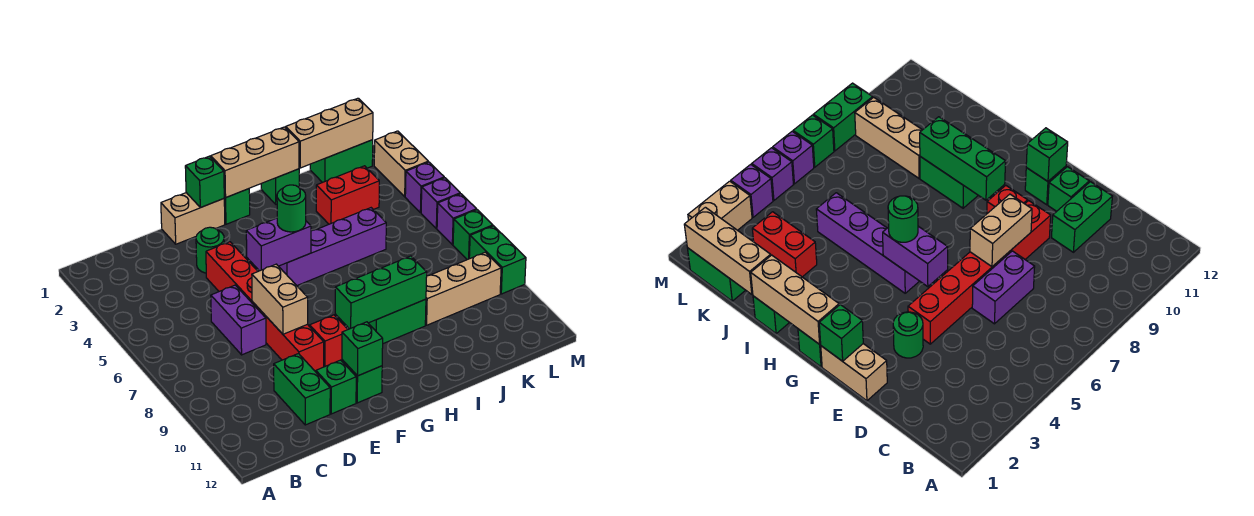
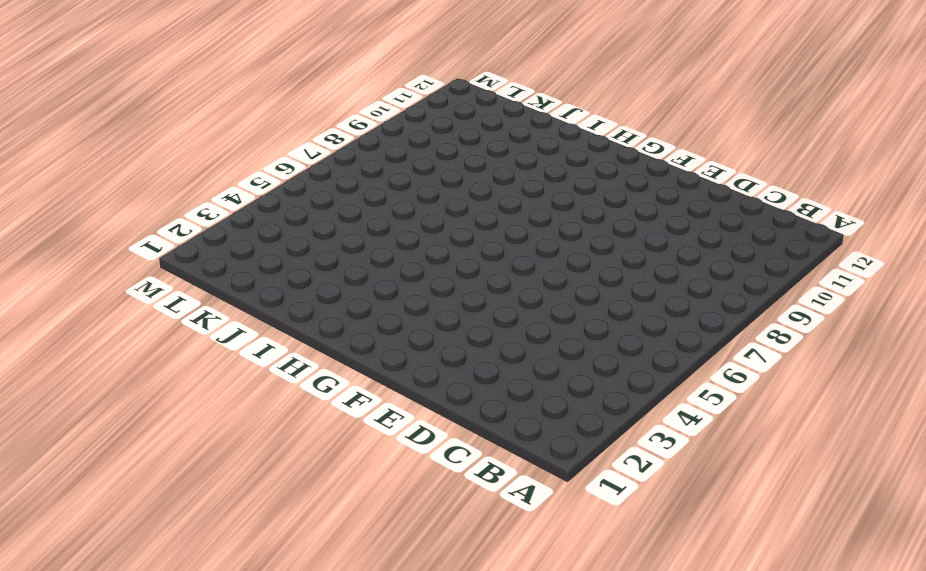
none -> purple 1x2 brick [211,285,266,355]
none -> green 1x2 brick [274,354,330,425]
none -> tan 1x2 brick [161,193,225,244]

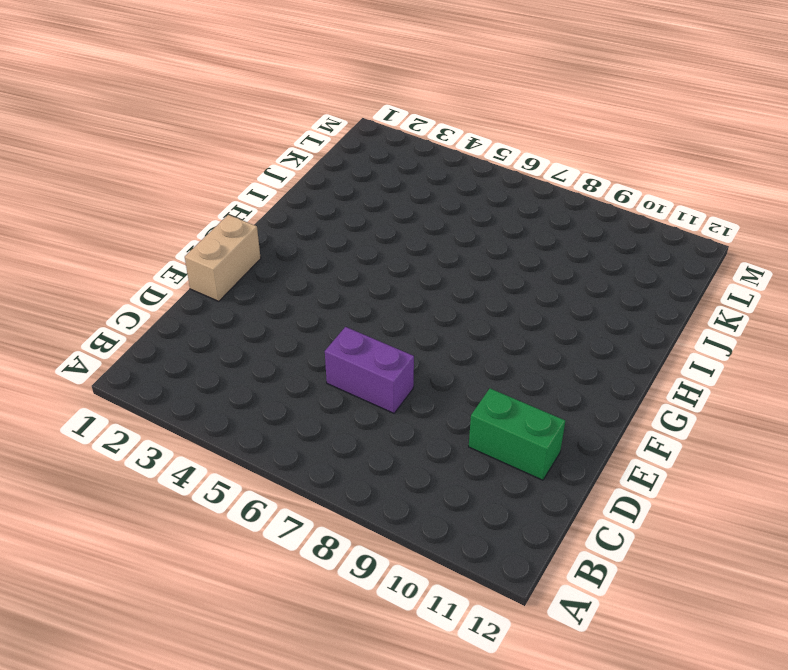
none -> green 1x1 round brick [196,227,224,273]
none -> red 1x6 brick [206,242,324,372]
none -> green 1x1 brick [316,360,356,414]

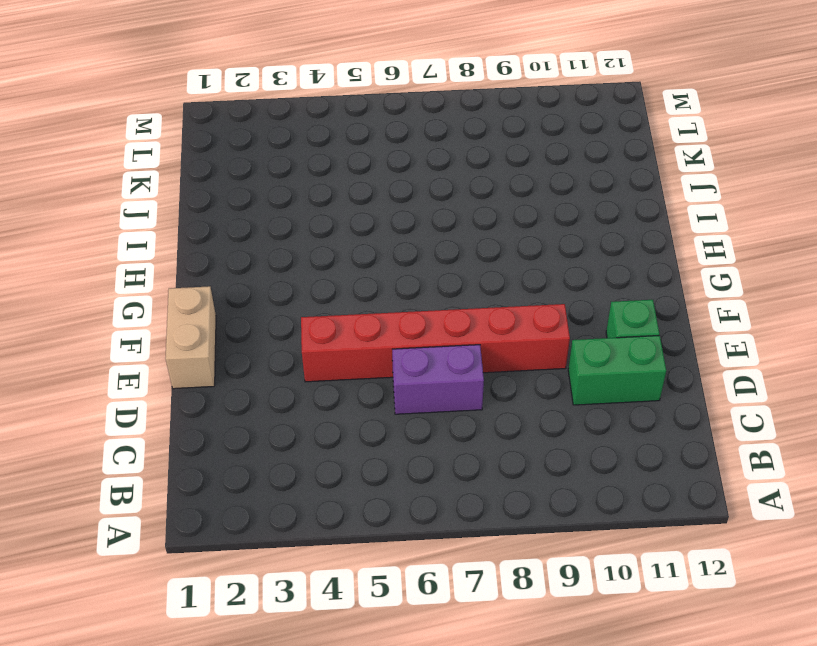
none -> green 1x1 round brick [196,227,224,273]
none -> red 1x1 brick [310,315,348,367]
none -> green 1x1 brick [342,360,382,403]

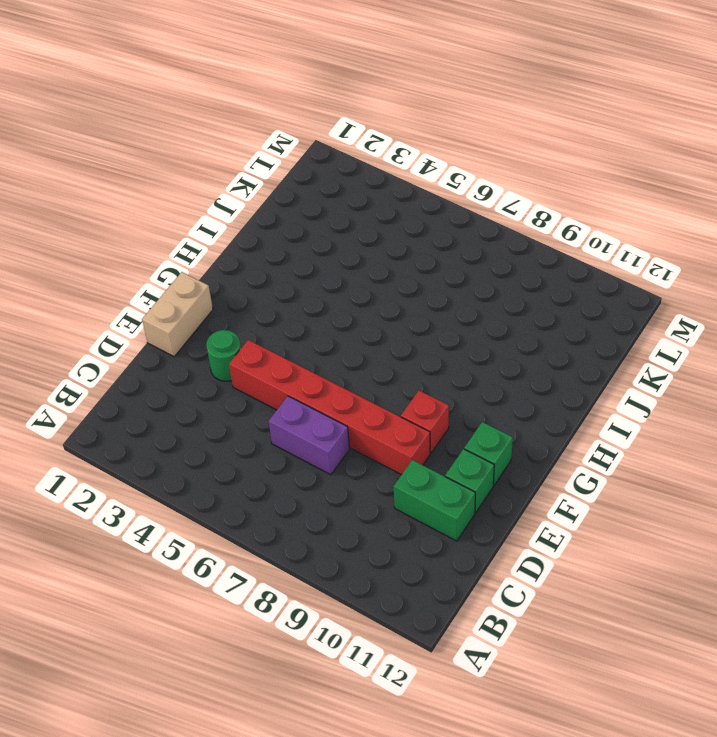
none -> green 1x1 brick [224,189,250,224]
none -> purple 1x4 brick [279,208,386,285]
none -> green 1x2 brick [369,299,426,344]

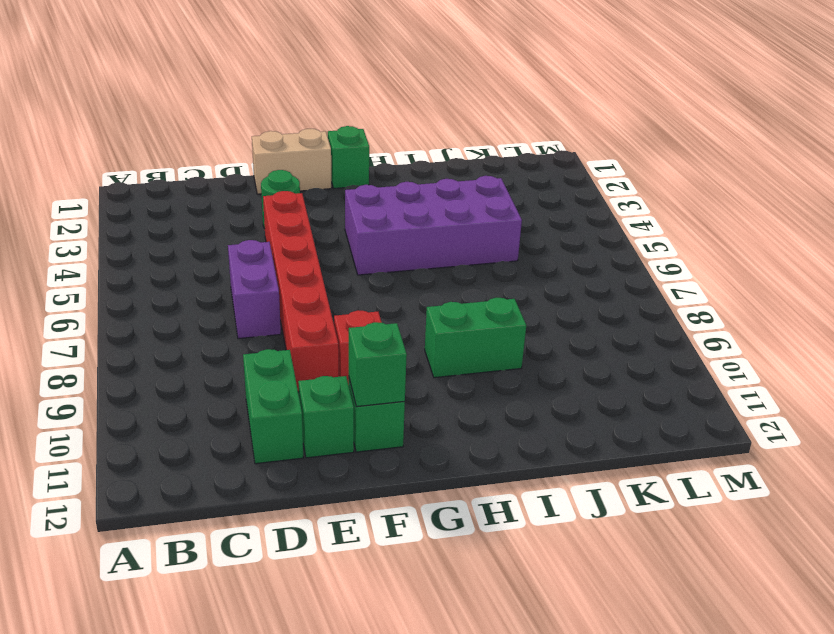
purple 2x4 brick [345,176,522,275] -> purple 1x4 brick [279,208,386,285]
none -> green 1x1 brick [261,169,299,204]
none -> red 1x2 brick [316,166,379,224]
none -> tan 1x3 brick [425,252,501,325]

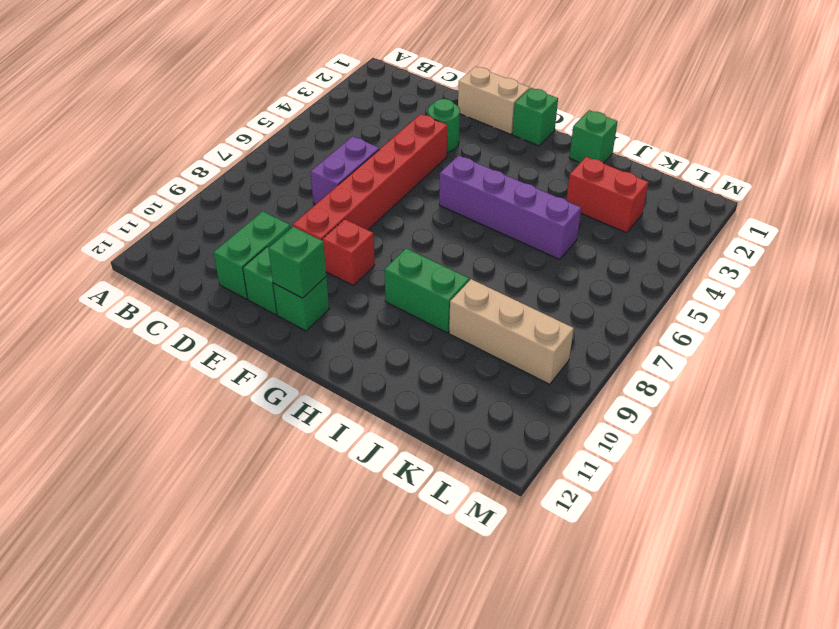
none -> green 1x2 brick [310,140,373,183]
none -> tan 1x2 brick [374,131,428,197]
none -> purple 1x1 brick [405,162,444,213]

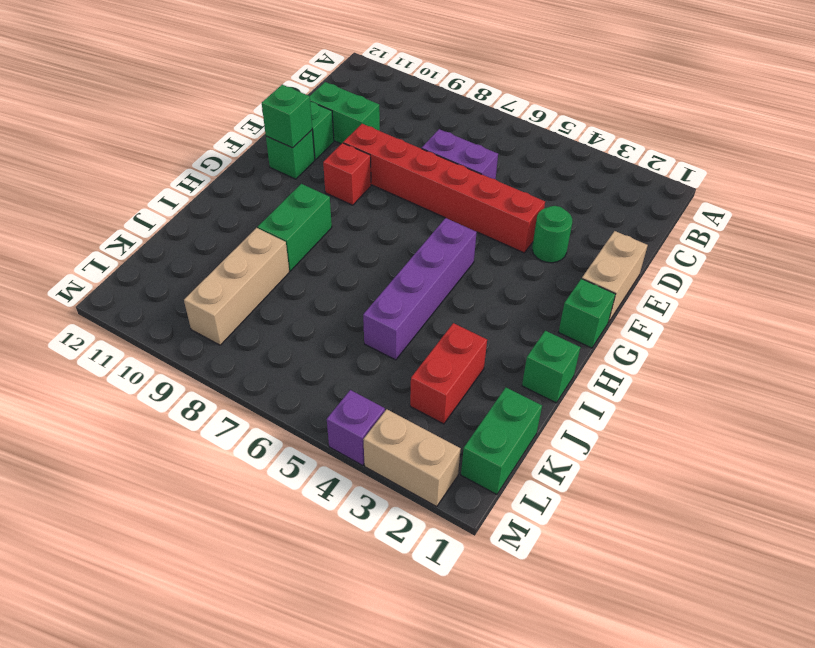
none -> purple 1x1 brick [421,178,460,229]
none -> purple 1x1 brick [437,194,476,245]
none -> green 1x1 brick [453,210,493,260]

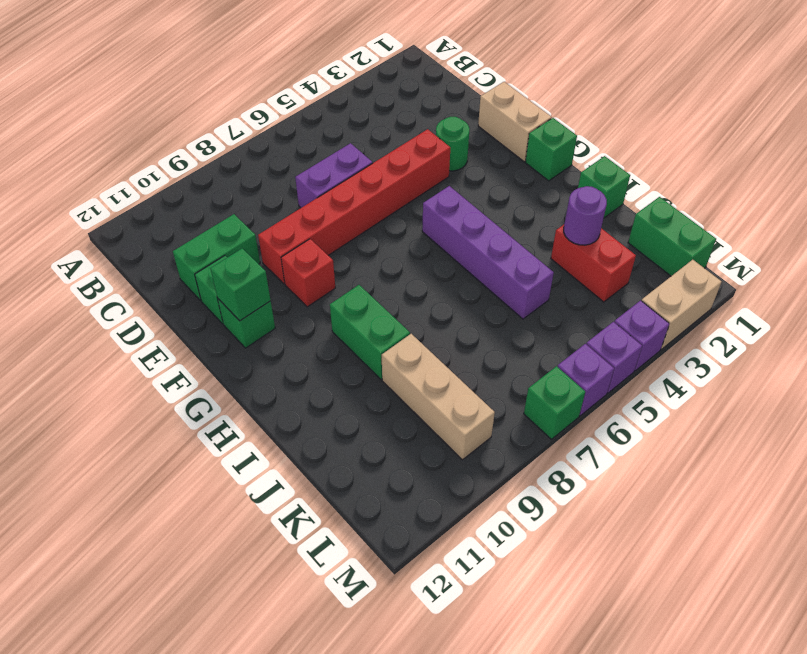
purple 1x1 round brick [564,186,607,245] -> none
none -> green 1x2 brick [469,226,526,294]
none -> tan 1x2 brick [252,264,308,334]
none -> green 1x1 brick [185,156,224,208]

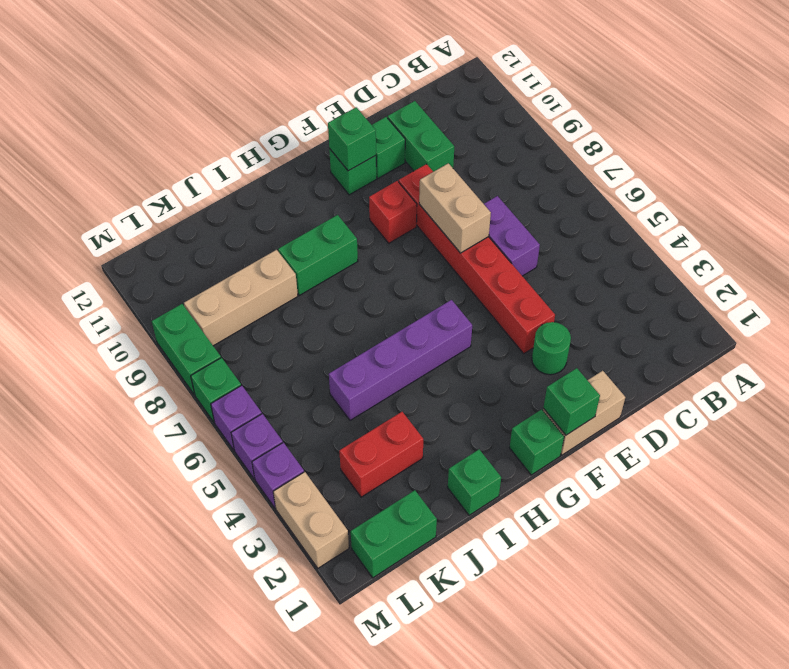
none -> purple 1x2 brick [246,218,311,271]
none -> tan 1x3 brick [211,127,299,198]
none -> green 1x3 brick [335,256,427,329]

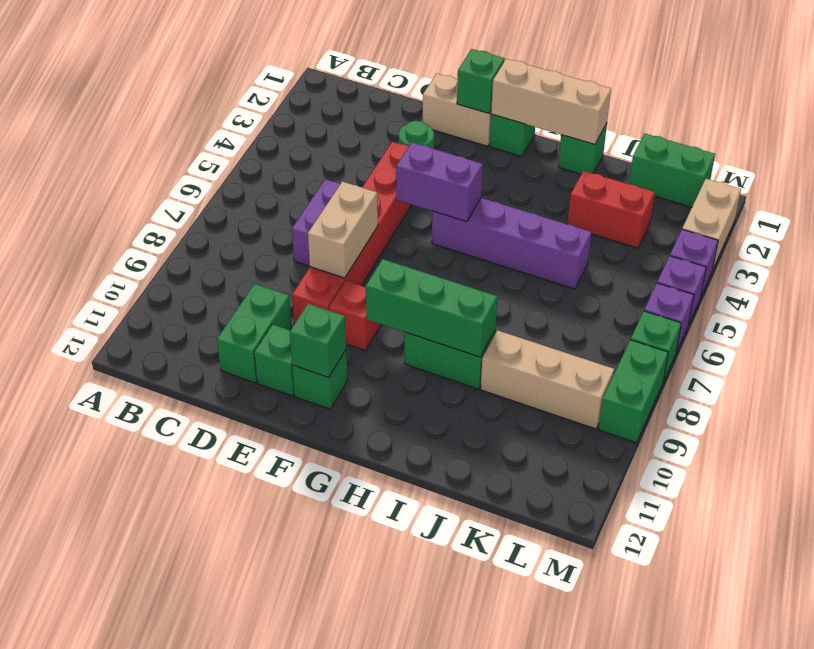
none -> tan 1x3 brick [286,98,373,168]
none -> green 1x1 round brick [277,185,306,232]

